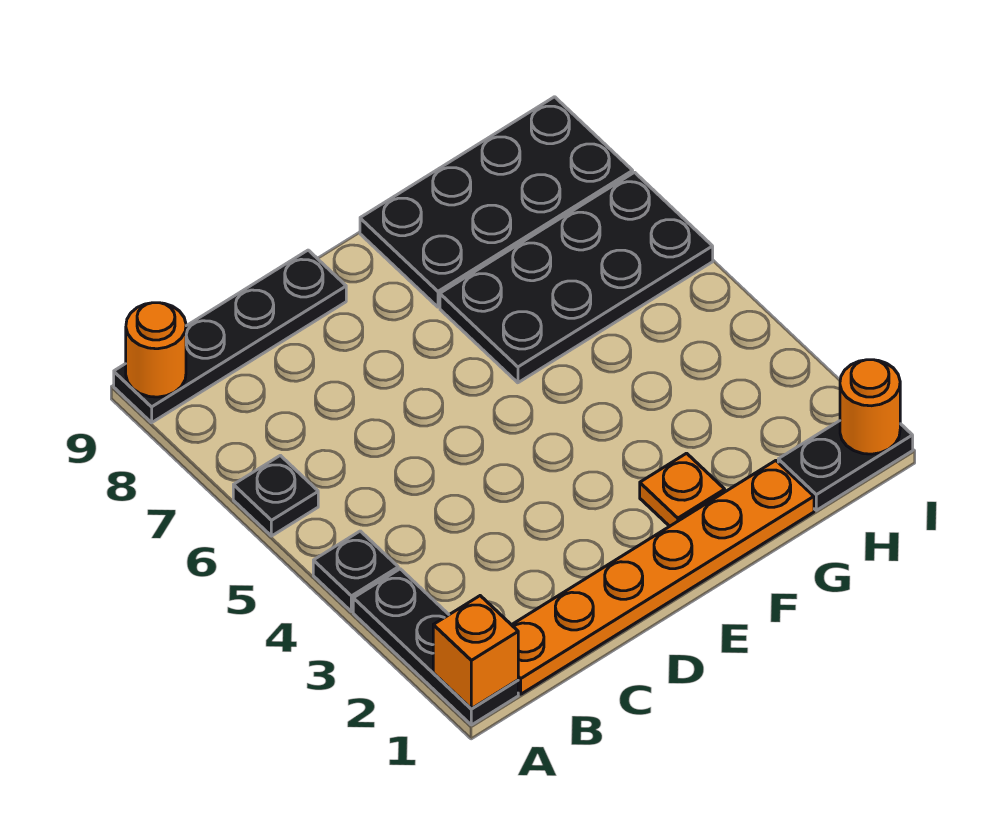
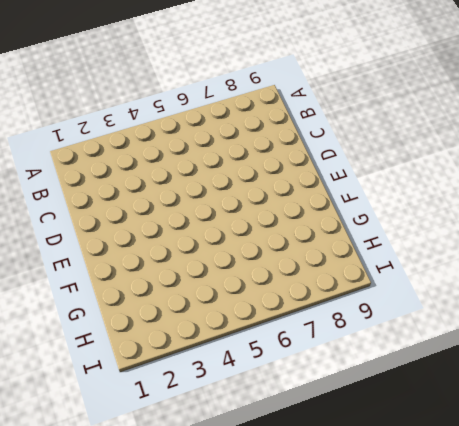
none -> black 1x3 plate [353,569,518,725]
none -> black 1x1 plate [313,531,398,612]
none -> black 1x1 plate [233,455,318,536]

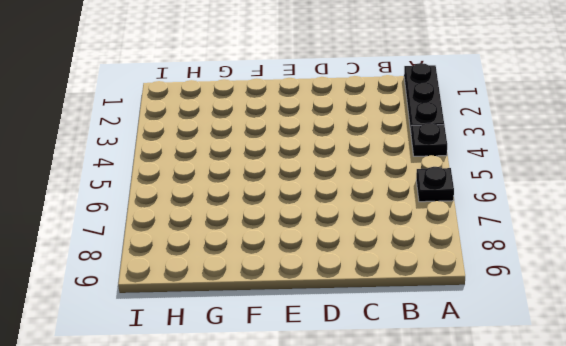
none -> black 1x4 plate [114,250,346,423]
none -> orange 1x6 plate [512,461,814,694]
none -> orange 1x1 plate [640,453,725,526]

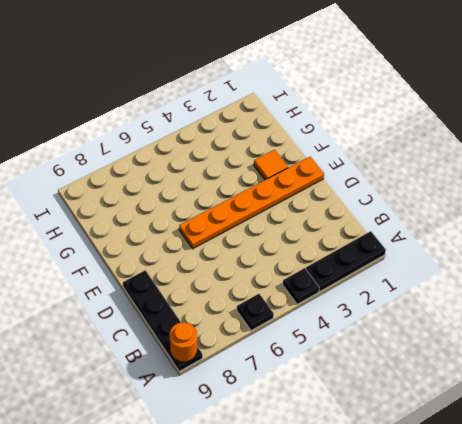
orange 1x6 plate [179,157,324,249] -> orange 1x6 plate turned to [512,461,814,694]
orange 1x1 tile [254,150,288,180] -> orange 1x1 plate [640,453,725,526]
none -> black 2x4 plate [440,172,713,383]
none -> black 2x4 plate [360,97,633,307]
none -> black 1x2 plate [778,421,913,510]

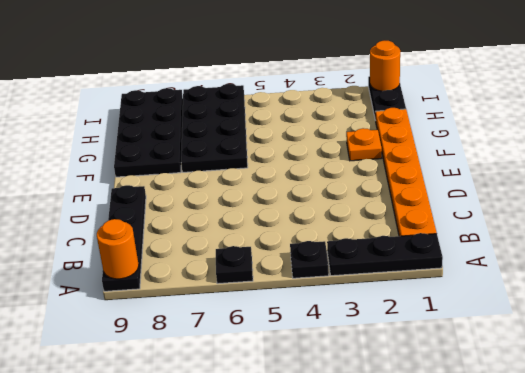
none -> orange 1x1 brick [433,596,518,709]

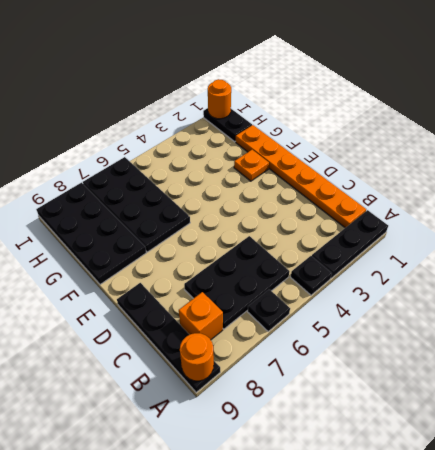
black 2x3 plate [184,236,290,329] -> none
orange 1x1 brick [179,292,223,340] -> orange 1x1 brick moved to [433,596,518,709]

